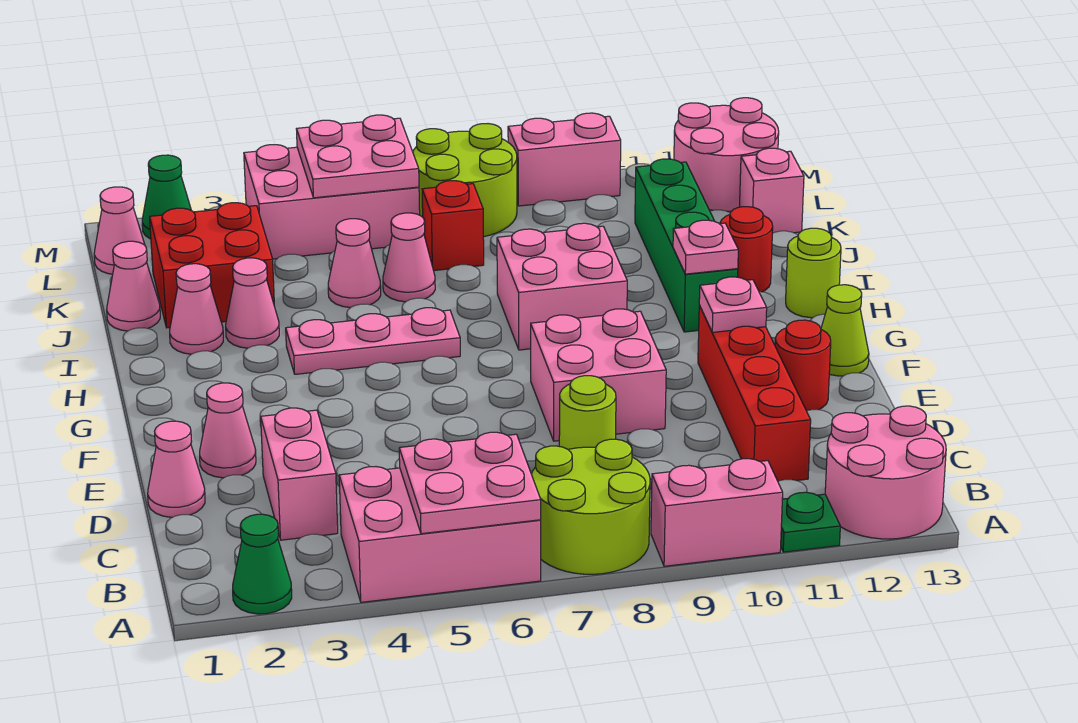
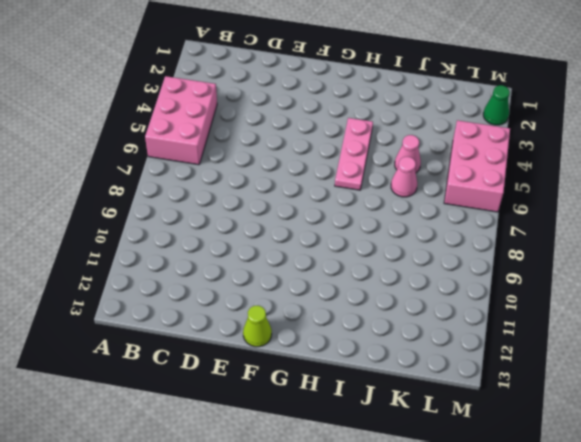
none -> green 1x1 cone [233,514,292,614]
none -> lime 2x2 round brick [532,439,650,574]
none -> pink 1x2 brick [651,459,783,566]
none -> green 1x1 plate [781,492,840,552]

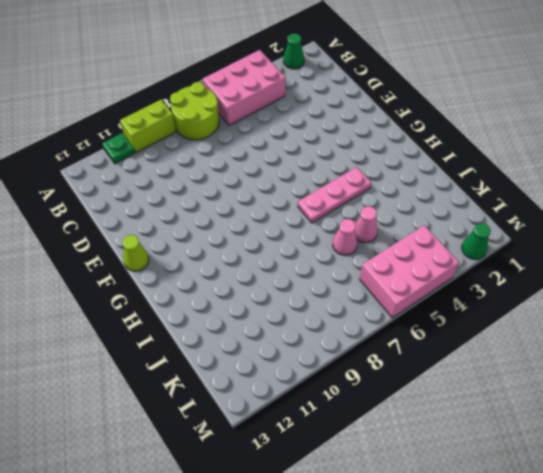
lime 1x2 brick [120,100,176,153] -> pink 1x2 brick [651,459,783,566]
none -> pink 2x2 round brick [825,406,946,539]
none -> pink 1x2 brick [261,408,338,540]
none -> red 1x4 brick [698,305,811,481]
none -> pink 1x1 cone [148,421,205,517]

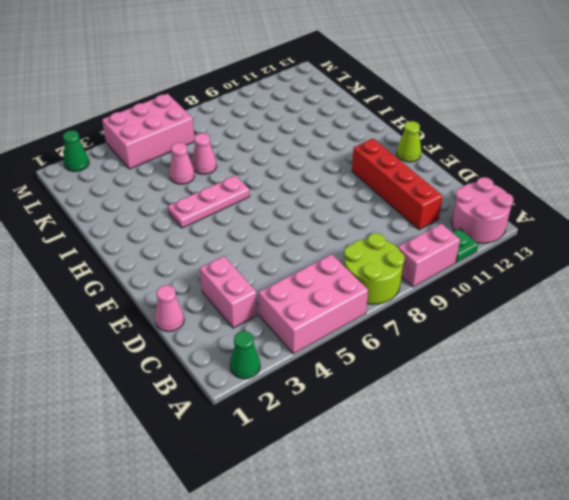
none -> lime 1x1 round brick [559,376,616,449]
none -> pink 1x1 cone [200,383,256,478]
none -> pink 2x2 brick [531,309,666,441]
none -> red 1x1 round brick [775,320,831,411]

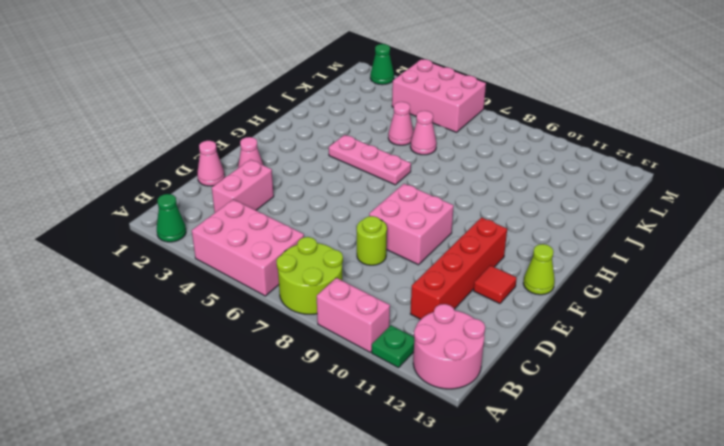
red 1x1 tile [474,265,517,304] -> red 1x1 round brick [775,320,831,411]
none -> pink 2x2 brick [497,223,627,350]
none -> green 1x4 brick [635,159,738,332]
none -> lime 1x1 round brick [786,228,841,318]
none -> pink 1x1 cone [170,264,223,354]

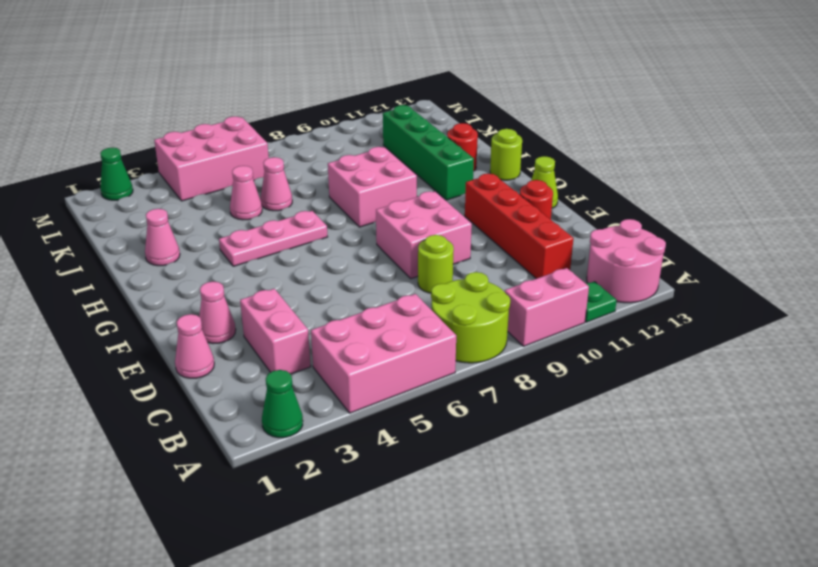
none -> pink 1x1 cone [226,258,279,348]
none -> pink 1x1 cone [107,241,160,331]
none -> red 2x2 brick [150,203,274,328]
none -> red 1x1 brick [422,181,484,271]

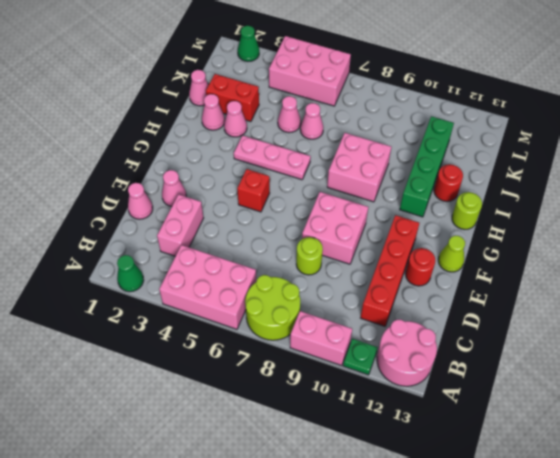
red 1x1 brick [237,169,270,212] -> red 1x1 brick moved to [422,181,484,271]
red 1x2 brick [206,74,259,122] -> red 2x2 brick [150,203,274,328]
none -> pink 1x1 brick [740,148,804,233]
none -> pink 1x1 cone [94,187,145,274]
none -> lime 2x2 round brick [413,124,517,237]
none -> pink 2x2 round brick [674,98,779,211]

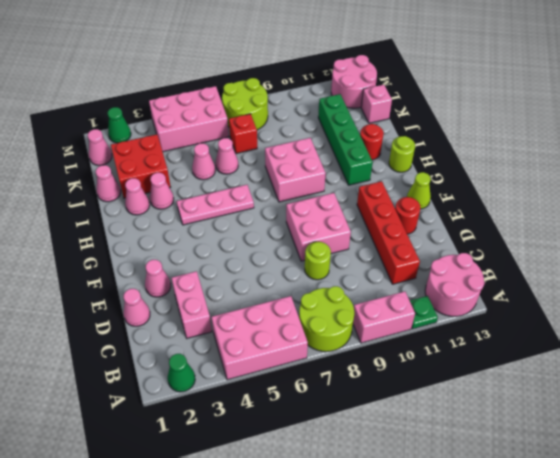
none -> pink 1x2 brick [508,113,621,206]
none -> pink 2x2 plate [399,432,541,534]
none -> pink 1x1 plate [699,277,767,332]
none -> pink 1x1 plate [673,220,738,274]

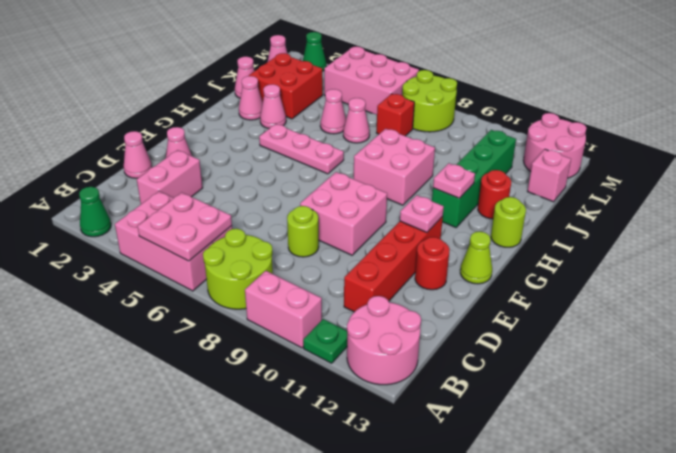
none -> pink 1x2 brick [508,113,621,206]
none -> pink 2x2 plate [296,115,419,198]

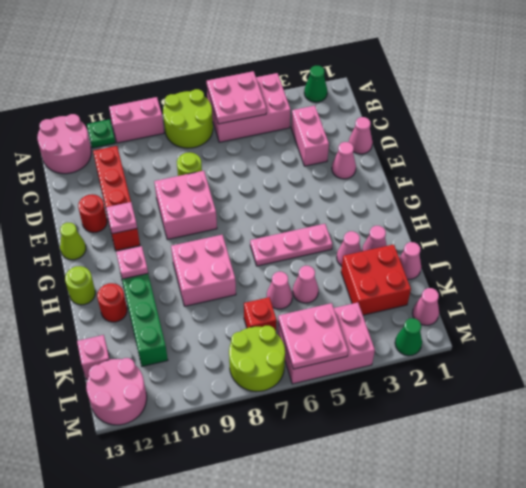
none -> pink 1x2 brick [508,113,621,206]

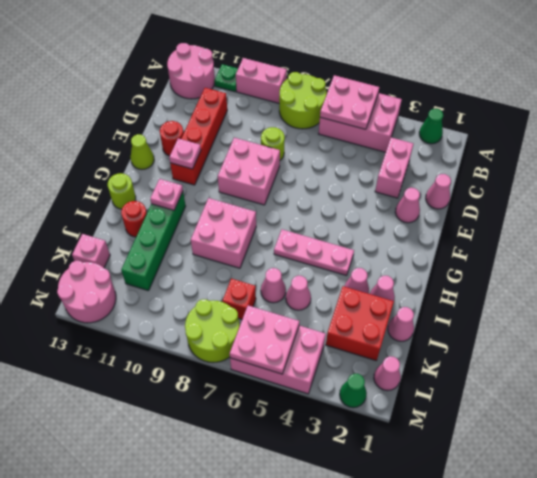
none -> pink 1x2 brick [508,113,621,206]

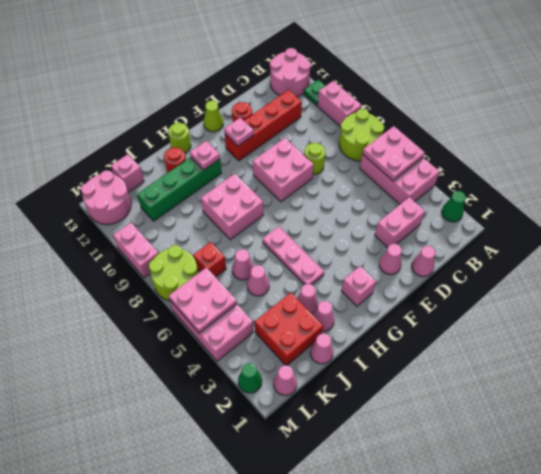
pink 1x1 brick [341,266,376,306] -> none

